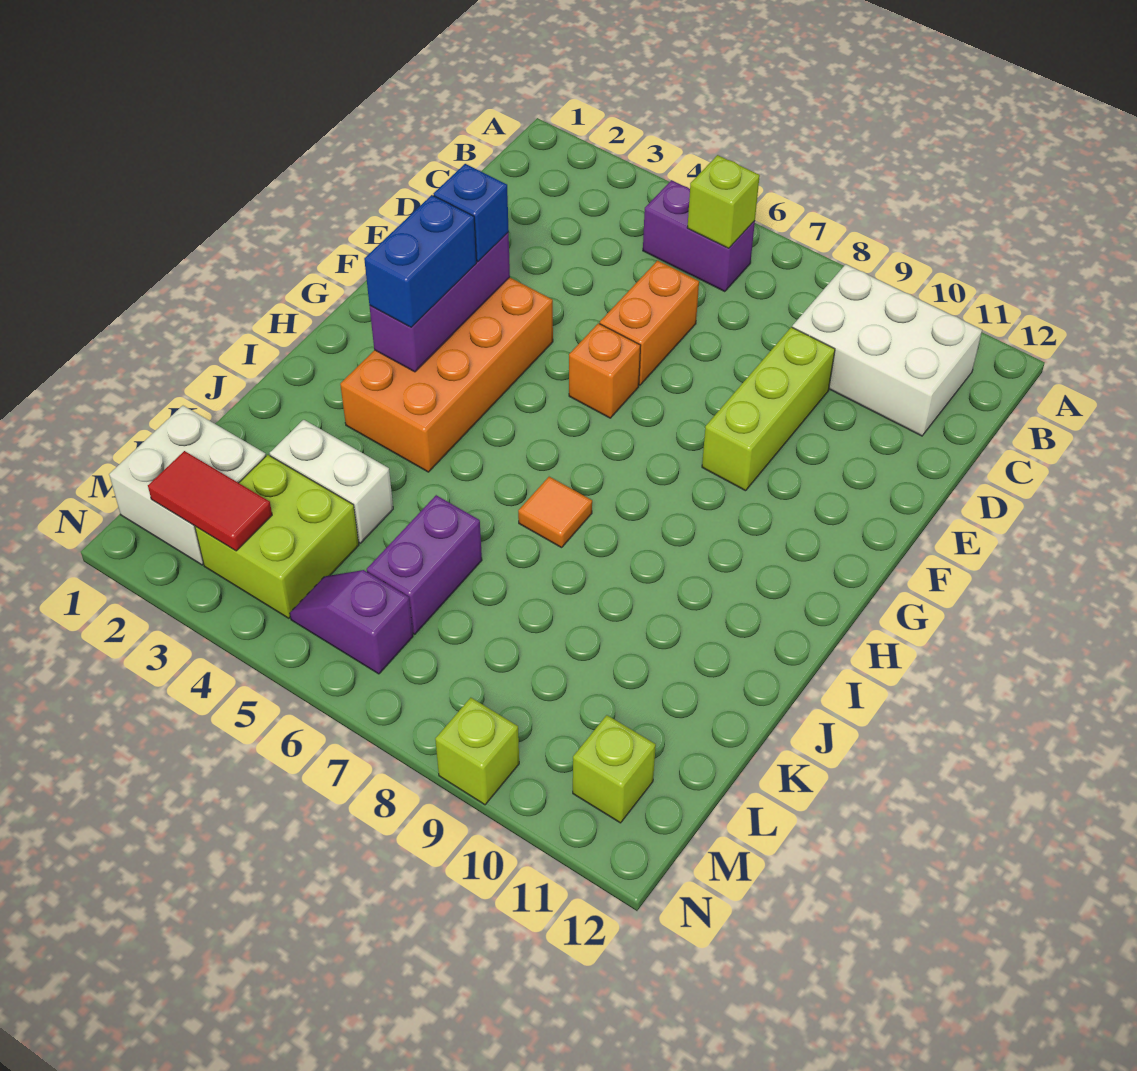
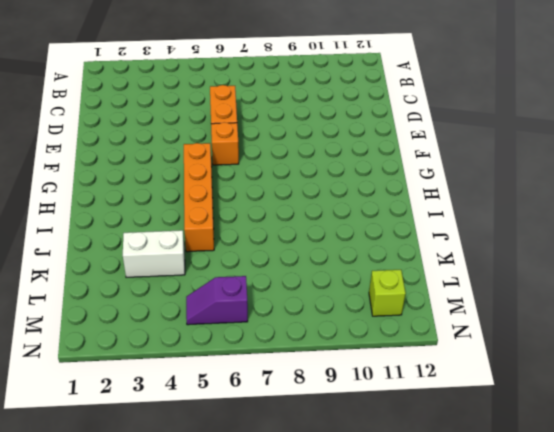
orange 1x4 brick [184,143,214,252] -> none
none -> purple 1x2 brick [643,180,755,292]
none -> white 2x3 brick [792,264,982,436]
none -> lime 1x3 brick [702,327,835,491]

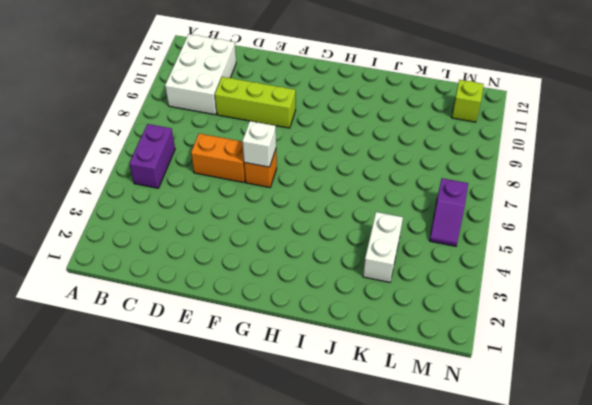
white 1x1 brick [242,121,276,167] -> none
none -> orange 2x4 brick [340,277,553,472]
none -> orange 1x1 tile [518,477,592,548]
none -> purple 1x2 brick [367,495,482,634]

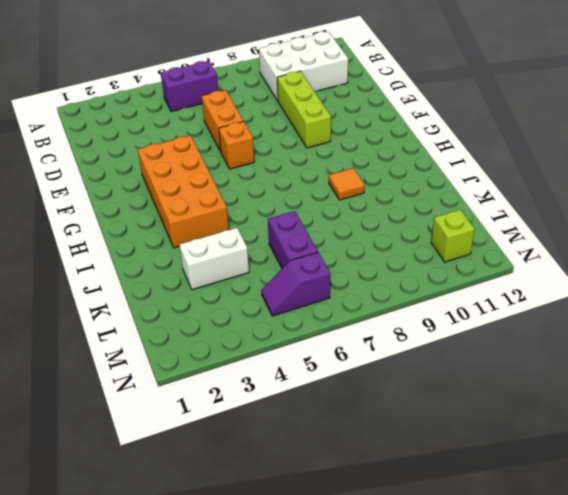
orange 1x1 tile [329,168,365,200] -> orange 1x1 tile moved to [518,477,592,548]
none -> white 2x2 brick [109,406,266,565]
none -> lime 2x2 brick [195,455,359,618]
none -> lime 1x1 brick [435,698,519,805]

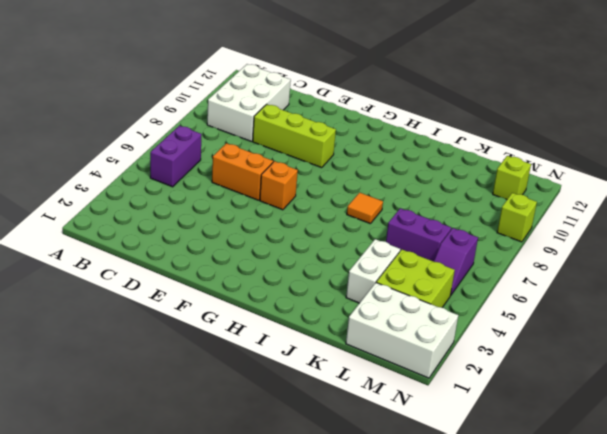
white 2x3 brick [346,283,458,378] -> white 2x2 brick [109,406,266,565]
none -> orange 2x4 brick [340,277,553,472]
none -> lime 1x1 brick [687,155,760,248]
none -> purple 1x3 brick [370,232,510,372]

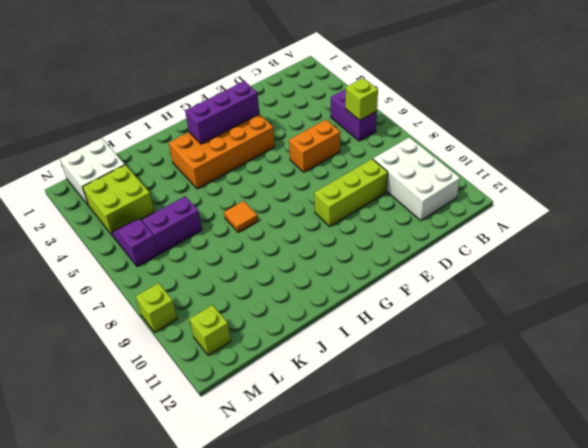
none -> orange 1x1 brick [569,323,641,418]
none -> white 1x2 brick [270,420,393,543]
none -> red 1x2 tile [148,451,272,551]

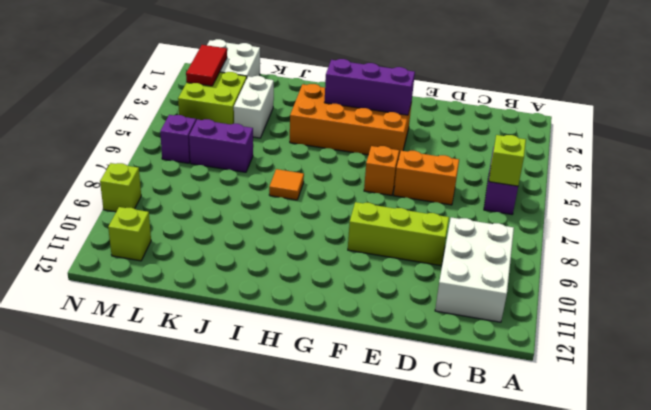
none -> blue 1x1 brick [434,164,509,262]
none -> blue 1x2 brick [364,195,476,327]

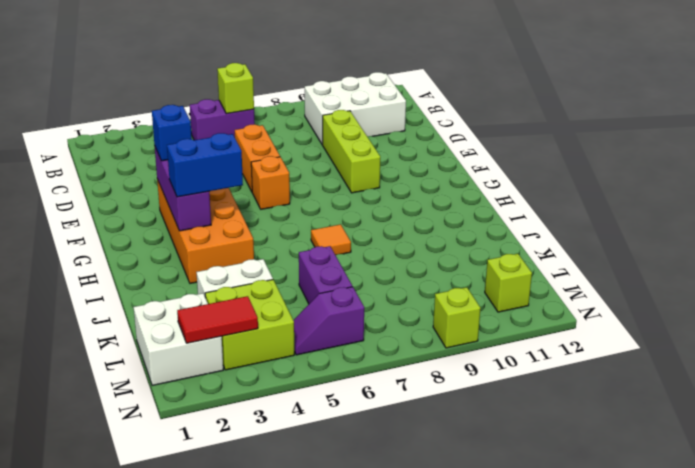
blue 1x2 brick [167,133,243,197] -> blue 1x2 brick turned to [364,195,476,327]

